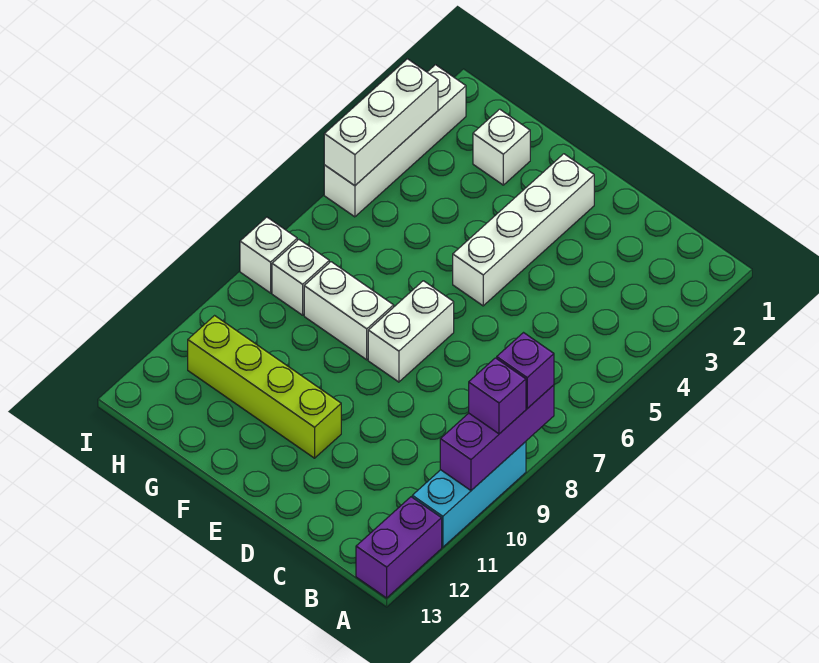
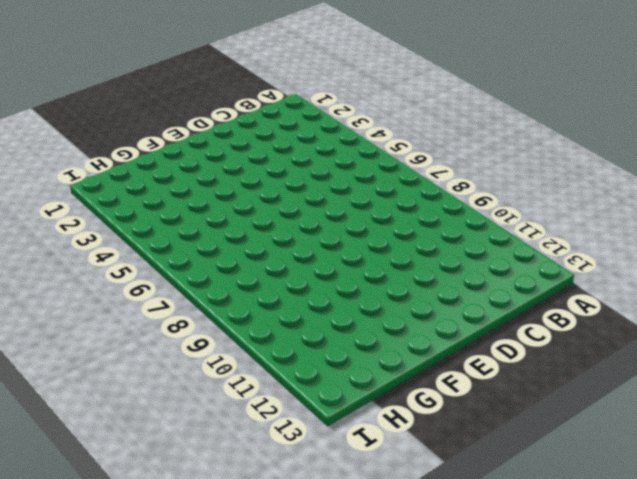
none -> cyan 1x3 brick [412,442,526,547]
none -> purple 1x2 brick [356,497,442,598]
none -> white 1x4 brick [453,154,594,306]

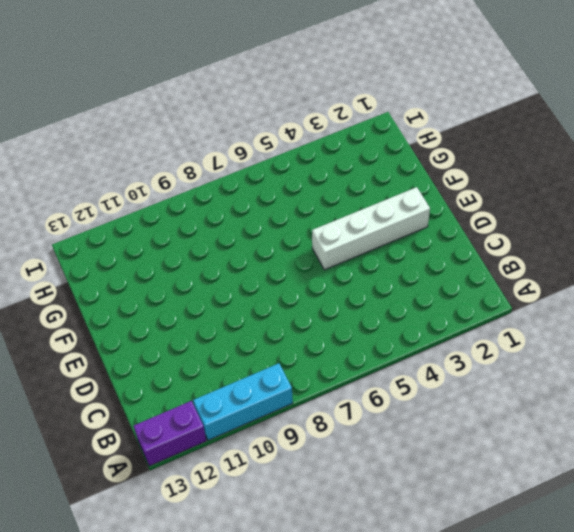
none -> white 1x2 brick [368,281,454,382]
none -> lime 1x4 brick [188,316,341,458]
none -> white 1x2 brick [304,262,394,360]

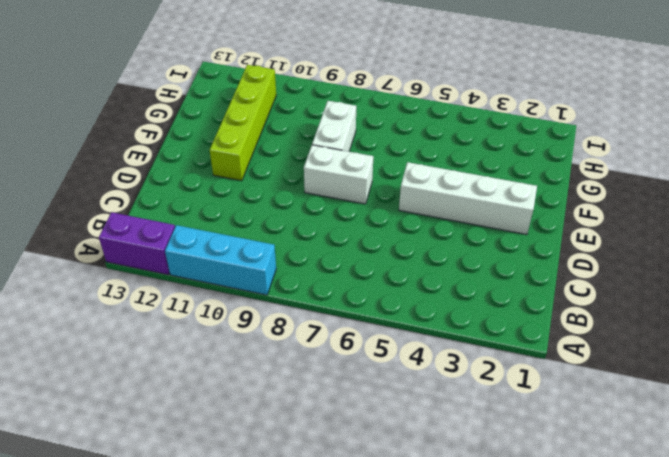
none -> white 1x1 brick [473,109,530,185]
none -> white 1x1 brick [272,240,329,315]
none -> white 1x4 brick [324,65,466,217]

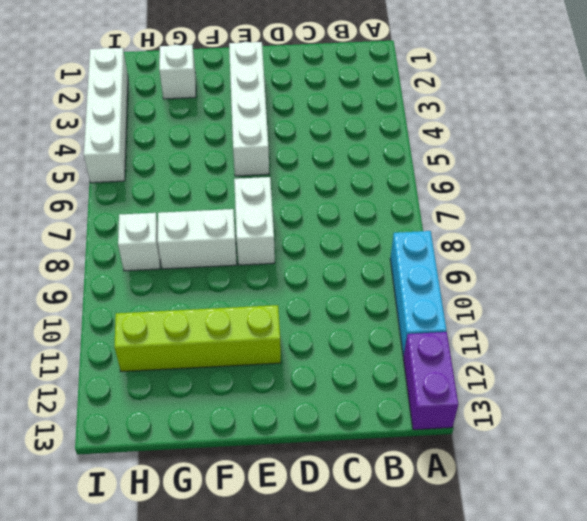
none -> white 1x1 brick [240,217,297,293]
none -> purple 1x3 brick [440,385,554,490]
none -> white 1x3 brick [324,59,438,186]

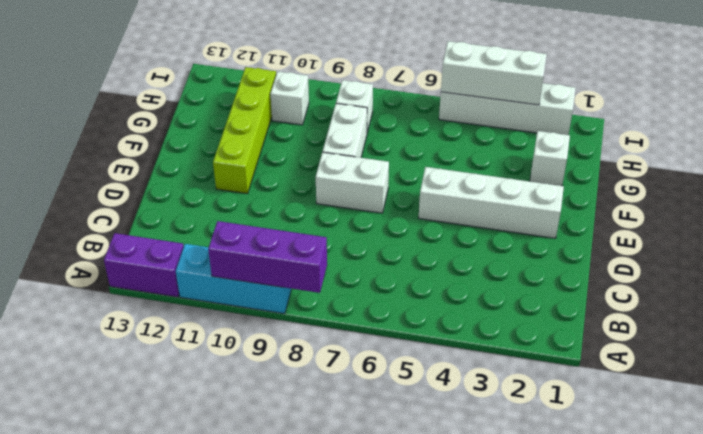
white 1x1 brick [270,71,309,125] -> white 1x1 brick moved to [240,217,297,293]
none -> purple 1x1 brick [497,333,554,408]
none -> purple 1x1 brick [469,358,526,434]

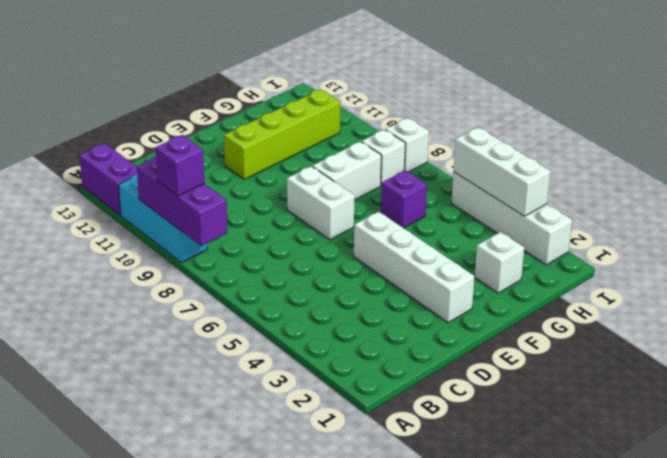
purple 1x1 brick [381,170,427,228] -> purple 1x1 brick moved to [497,333,554,408]

